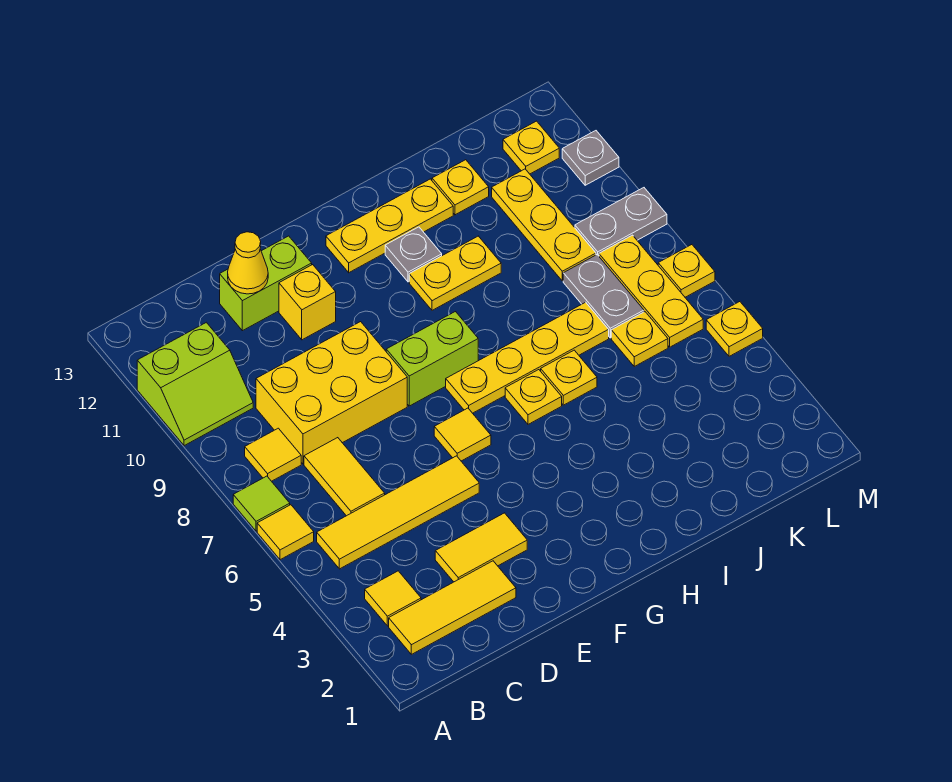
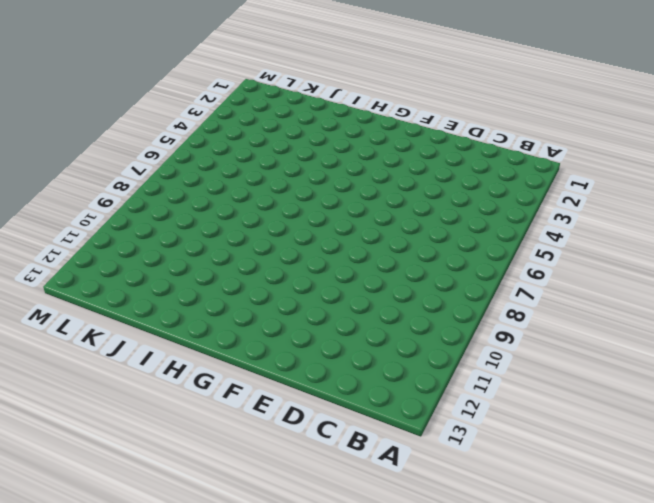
none -> yellow 1x1 tile [257,505,314,560]
none -> lime 1x1 tile [233,476,290,531]
none -> lime 2x2 slope [137,322,253,446]
none -> yellow 1x3 tile [389,561,516,654]

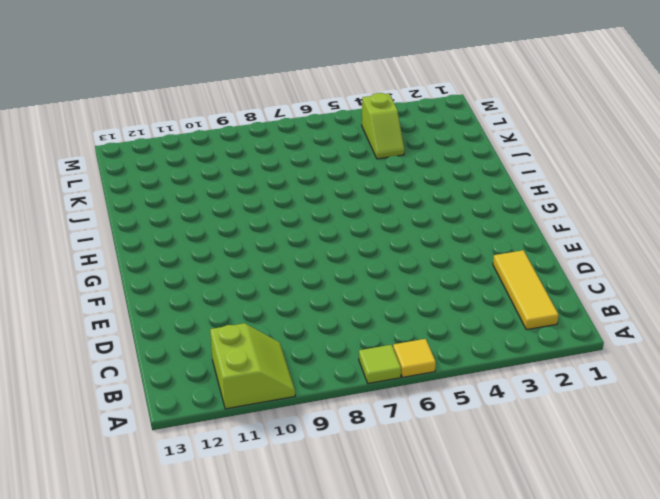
lime 1x2 slope [362,93,404,159] -> none
none -> yellow 1x1 tile [365,571,421,626]
none -> yellow 1x4 tile [317,456,479,569]
none -> yellow 1x1 tile [245,428,301,481]
none -> yellow 1x2 tile [304,438,385,516]

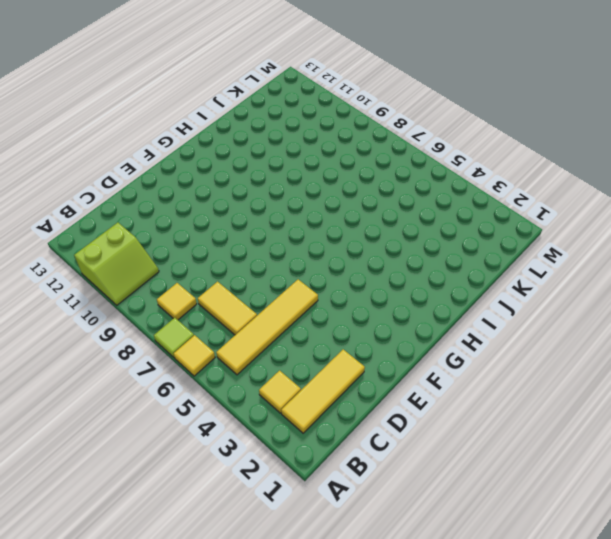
none -> yellow 2x3 brick [256,322,407,464]
none -> yellow 1x2 tile [435,513,527,582]
none -> lime 1x2 brick [220,236,312,331]
none -> yellow 1x1 brick [279,265,336,340]

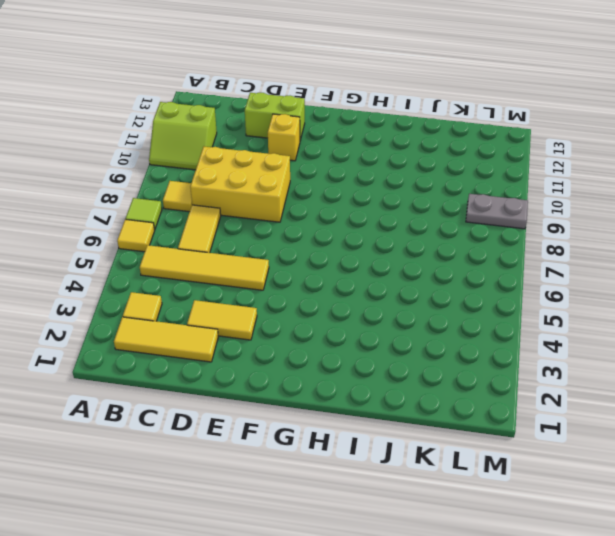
none -> yellow 1x1 tile [434,408,491,461]
none -> lime 1x2 brick [386,312,478,406]
none -> yellow 1x4 plate [446,302,609,413]
none -> yellow 1x3 plate [326,179,453,273]

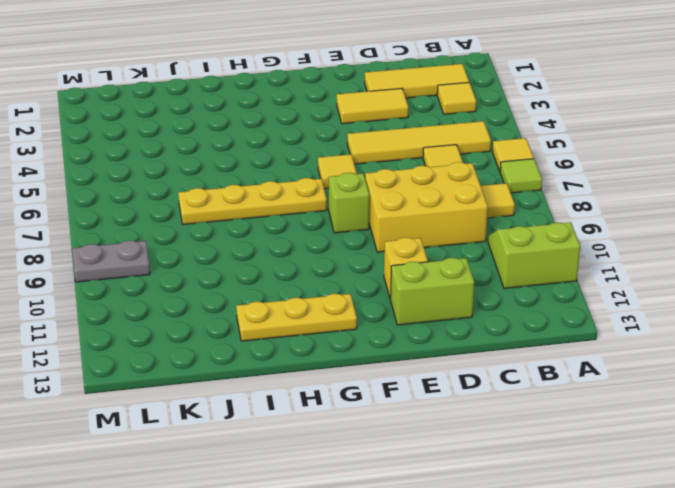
lime 1x1 brick [329,173,369,233] -> lime 1x2 brick [386,312,478,406]
none -> yellow 1x1 plate [505,370,562,424]
none -> yellow 1x2 plate [409,236,501,310]
none -> grey 1x1 plate [385,227,442,282]
none -> yellow 1x1 plate [541,350,597,405]

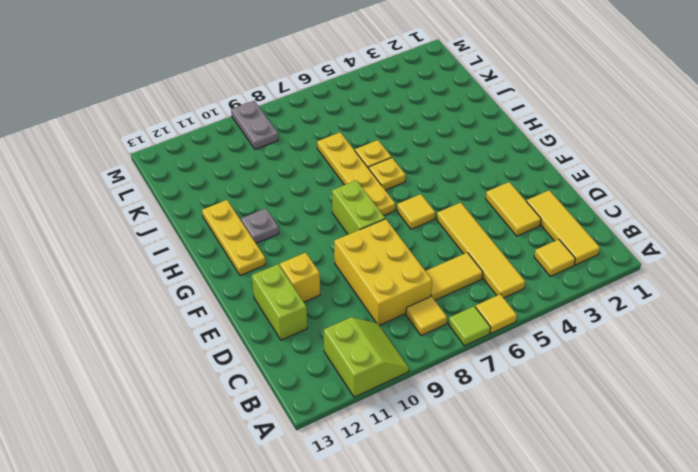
none -> yellow 1x2 plate [409,236,501,310]
none -> yellow 1x1 plate [432,160,489,215]
none -> yellow 1x1 plate [611,312,668,366]
none -> grey 1x2 plate [563,255,644,338]

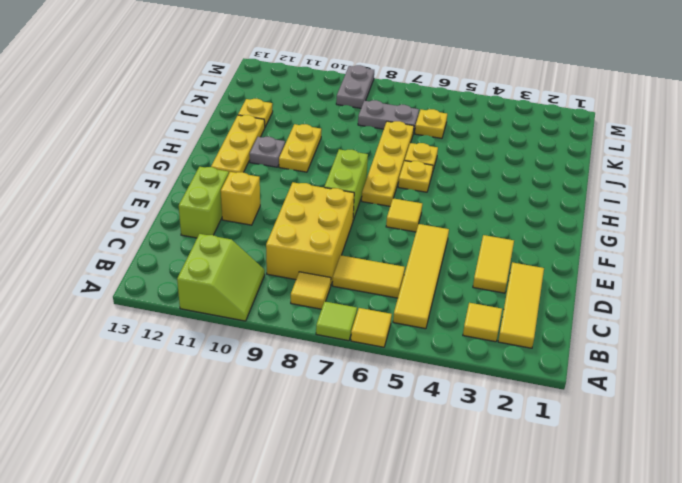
none -> yellow 1x3 plate [492,169,596,281]
none -> yellow 1x3 plate [599,235,703,347]
none -> yellow 1x1 plate [503,121,559,174]
none -> yellow 1x1 plate [706,302,763,356]

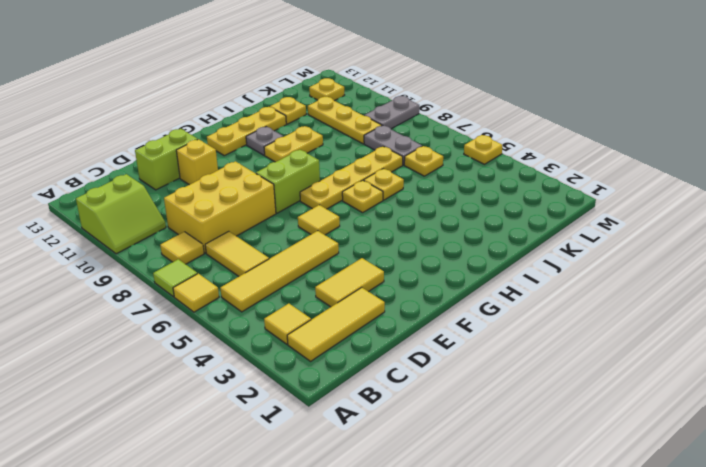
none -> yellow 1x3 plate [599,235,703,347]
none -> yellow 1x1 plate [658,245,715,297]
none -> grey 1x1 plate [562,131,619,185]
none -> yellow 1x1 cone [228,232,268,294]

